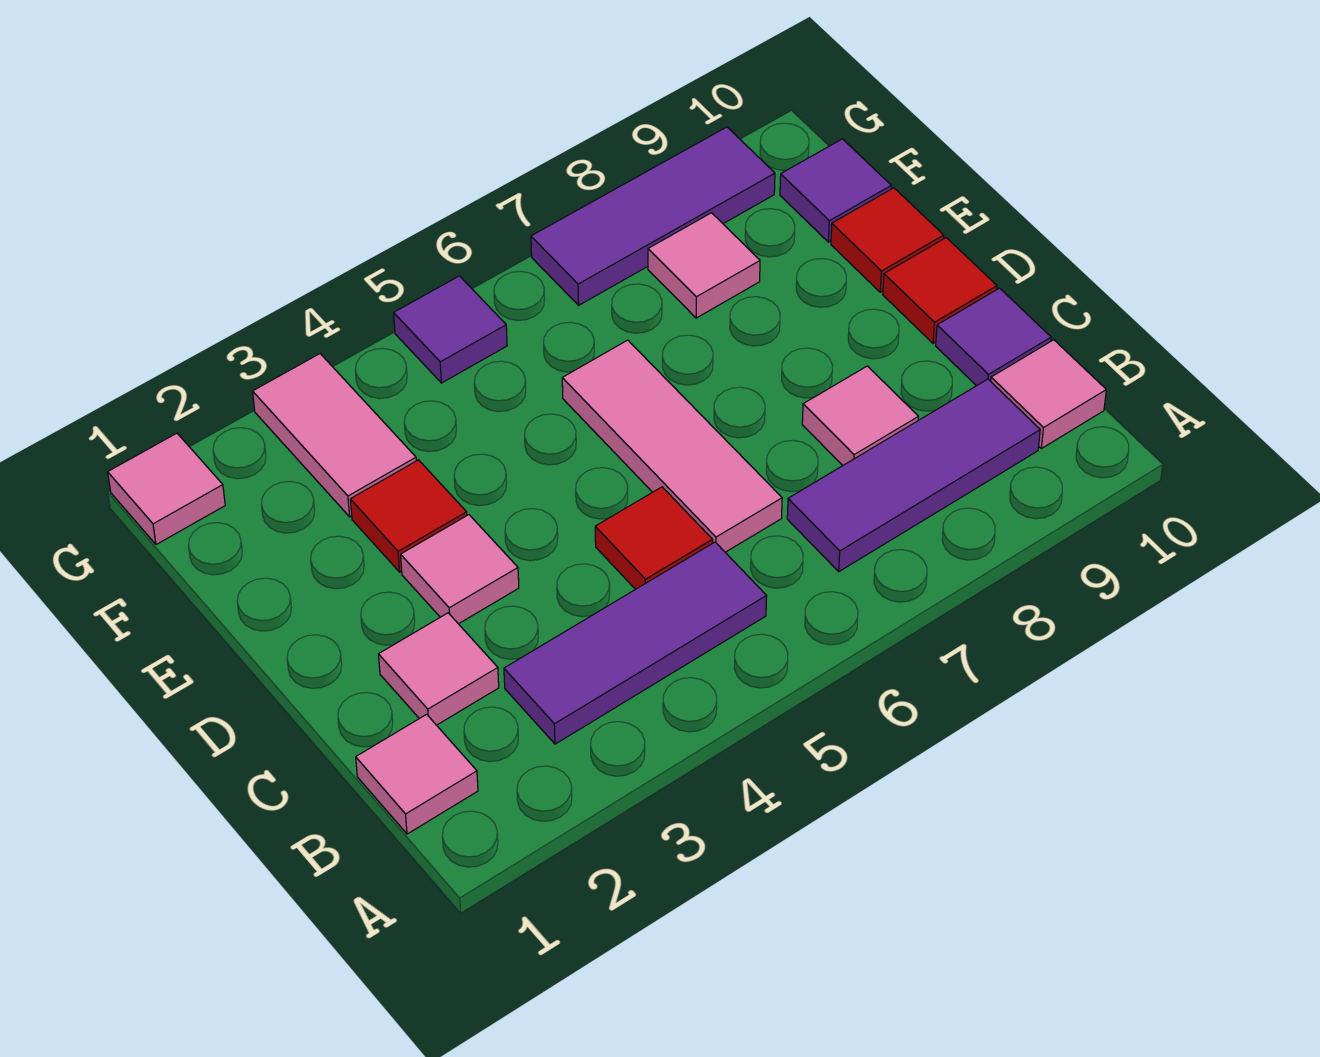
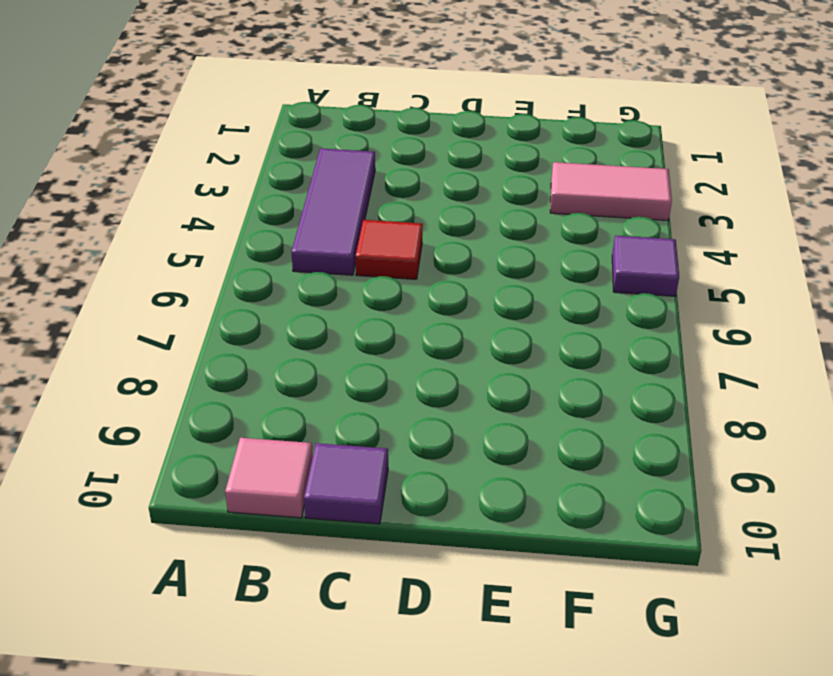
none -> pink 1x1 tile [356,714,478,834]
none -> purple 1x3 tile [787,379,1040,572]
none -> pink 1x1 tile [378,613,499,725]

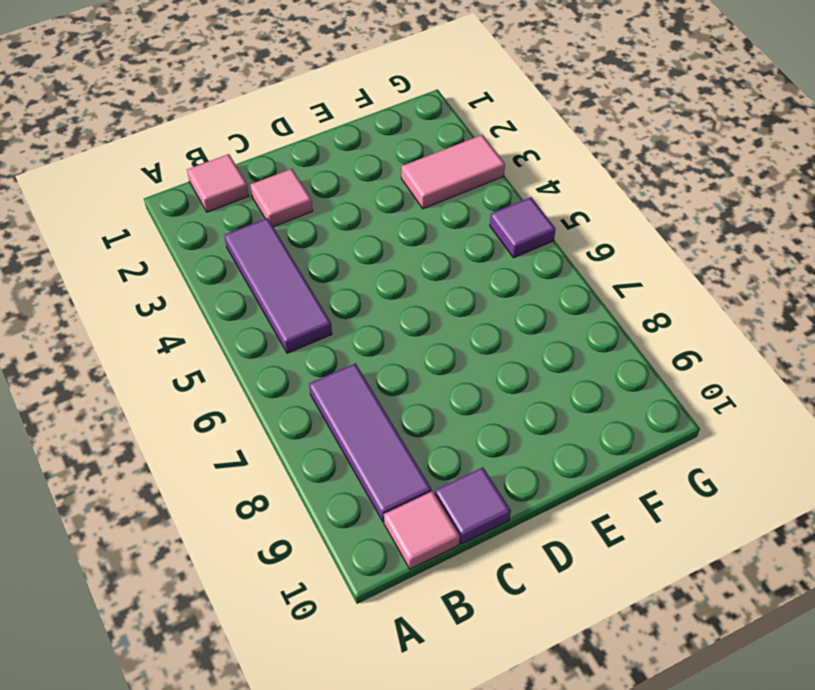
none -> red 1x1 tile [595,487,713,589]
none -> pink 1x3 tile [562,340,782,552]
none -> pink 1x1 tile [802,366,918,465]

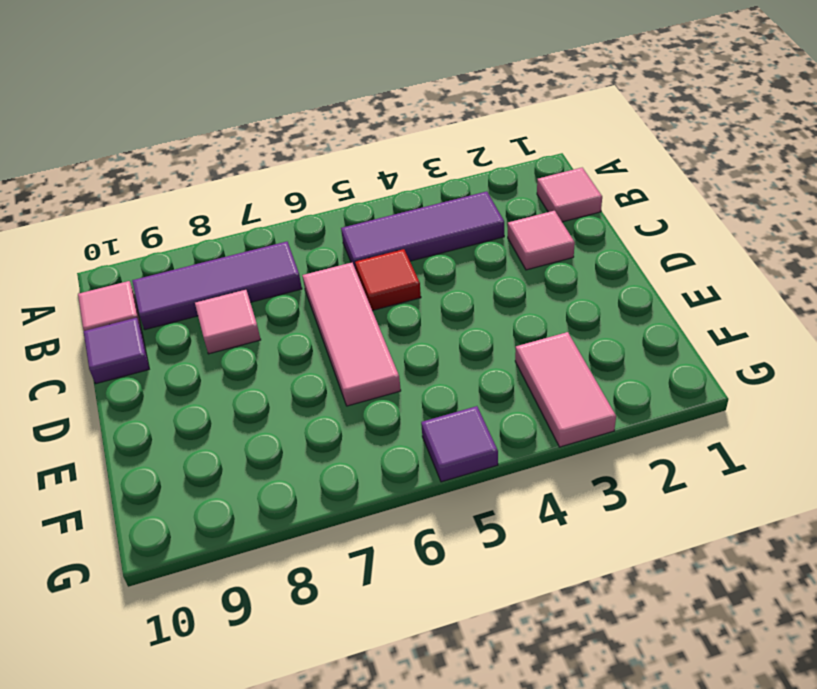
none -> pink 1x1 tile [401,515,519,624]
none -> red 1x1 tile [883,238,997,343]
none -> red 1x1 tile [350,460,467,572]

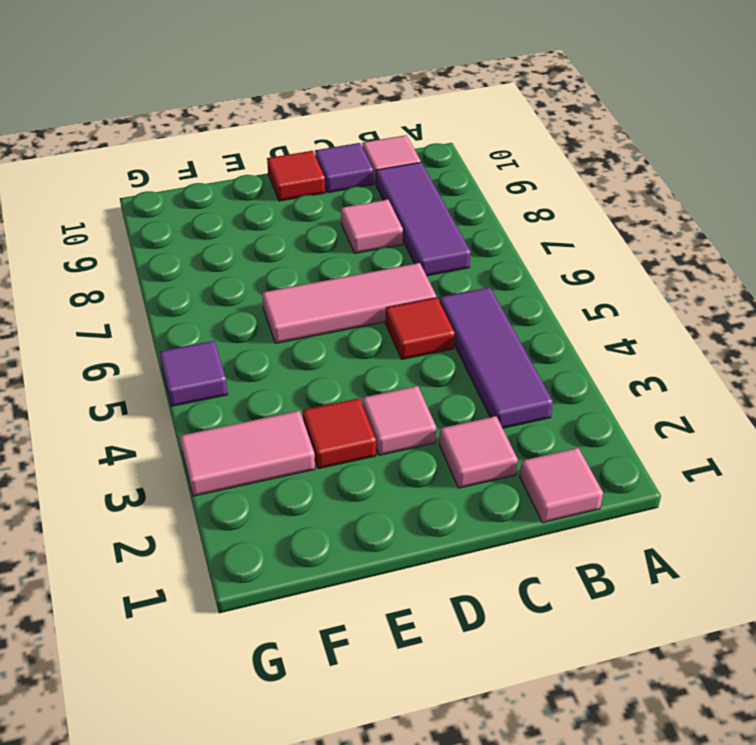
none -> red 1x1 tile [831,188,944,292]
none -> pink 1x1 tile [648,213,760,318]
none -> purple 1x1 tile [780,139,891,242]

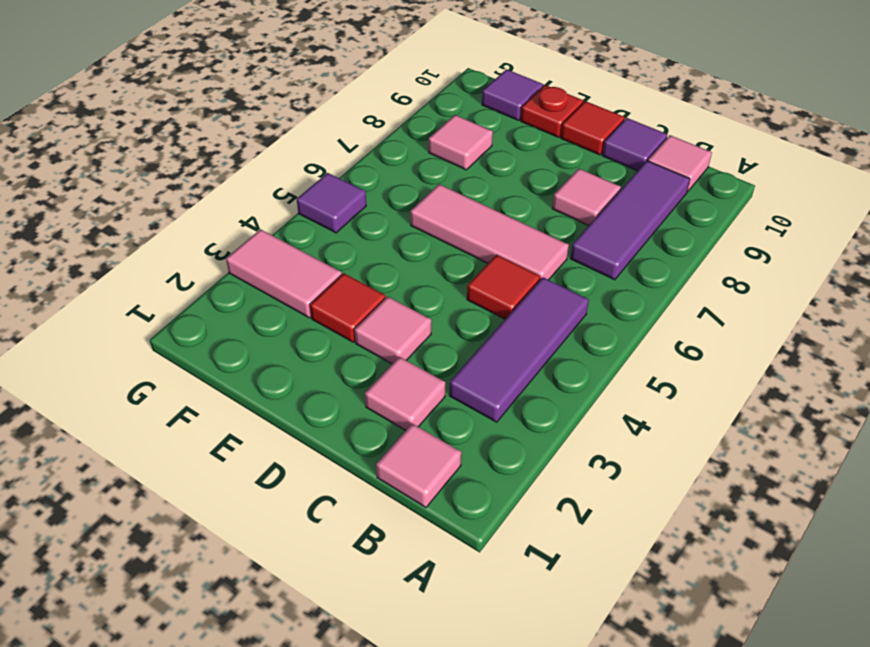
red 1x1 plate [521,85,583,138] -> red 1x1 tile [831,188,944,292]
none -> pink 1x1 tile [108,433,225,545]
none -> purple 1x3 tile [531,127,775,305]

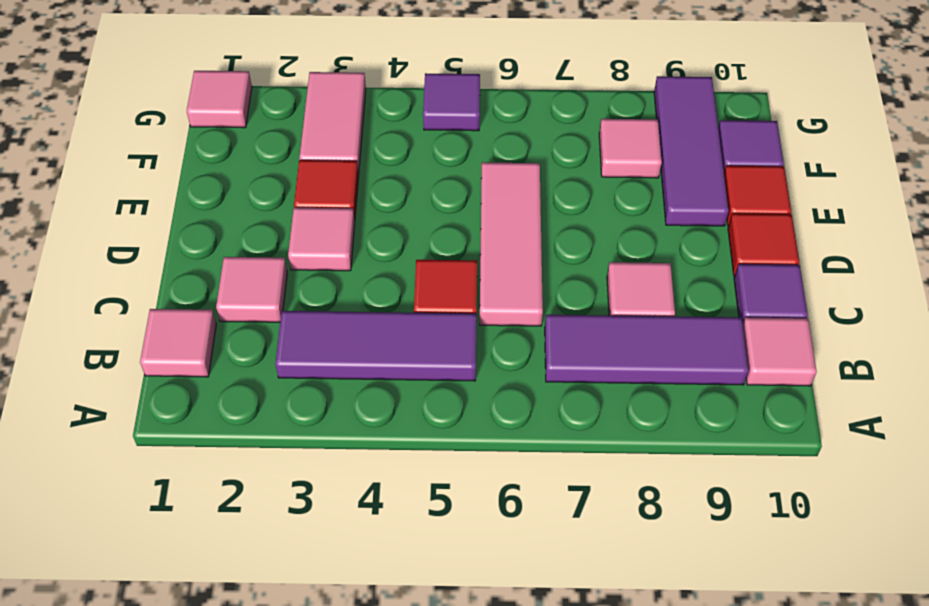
purple 1x3 tile [654,76,729,226] -> purple 1x3 tile turned to [531,127,775,305]

